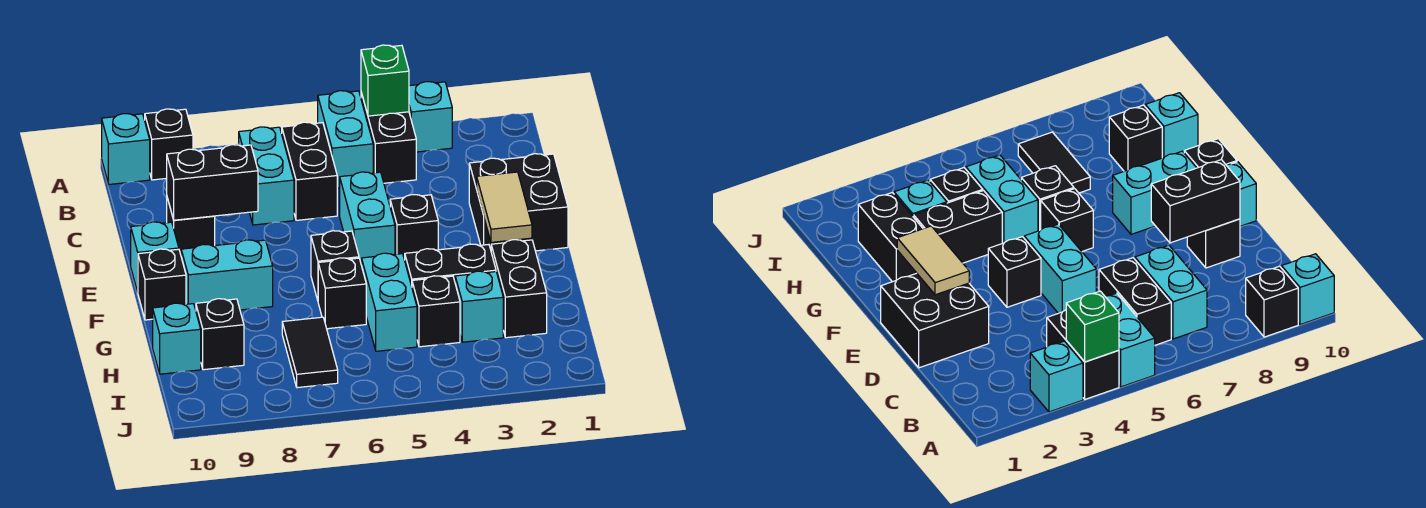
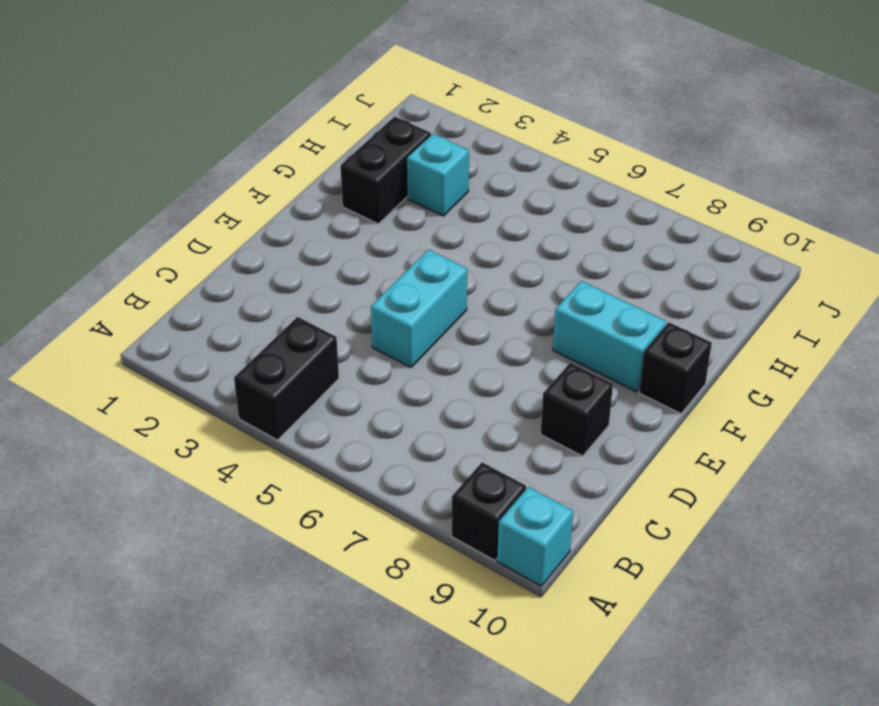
none -> cyan 1x1 brick [409,82,452,152]
none -> cyan 1x2 brick [318,91,373,188]
none -> black 1x2 brick [282,122,337,220]

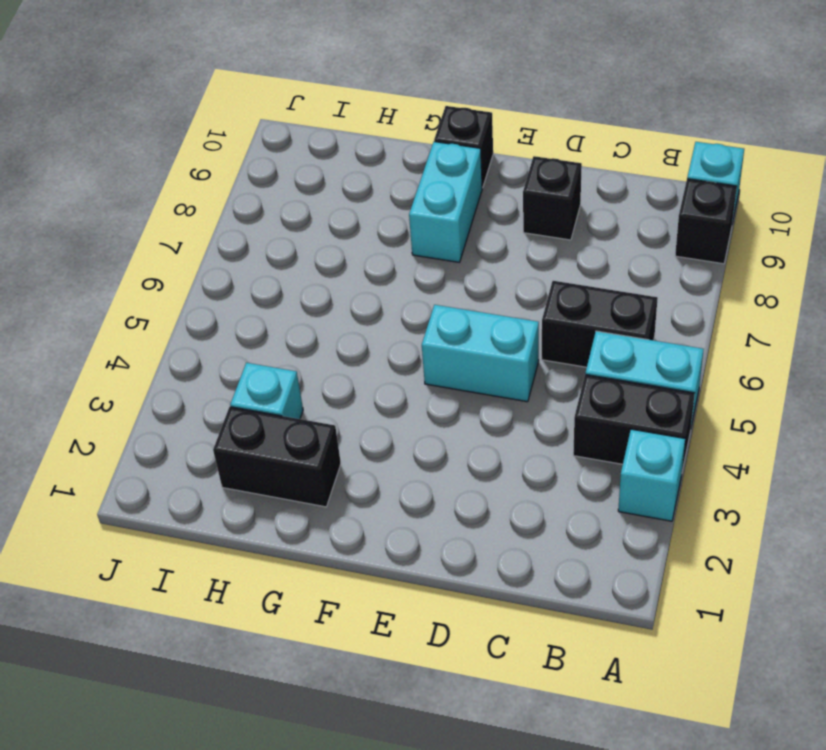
none -> cyan 1x2 brick [239,127,294,225]
none -> black 2x2 brick [469,154,568,251]
none -> black 1x1 brick [390,195,438,260]

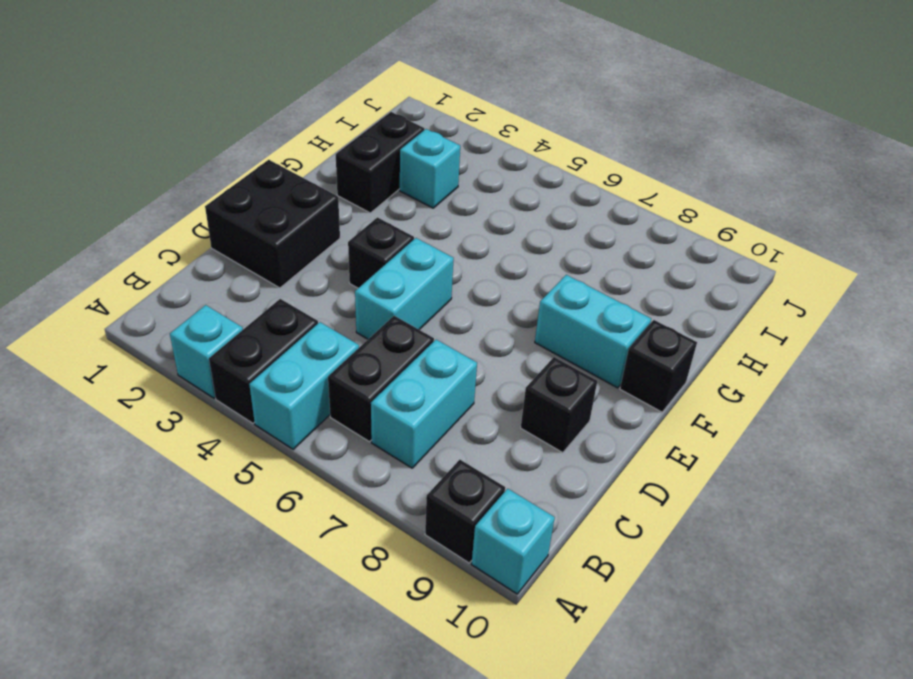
none -> cyan 1x1 brick [131,222,179,292]
none -> black 1x1 brick [311,231,359,300]
none -> black 1x2 brick [405,244,496,286]

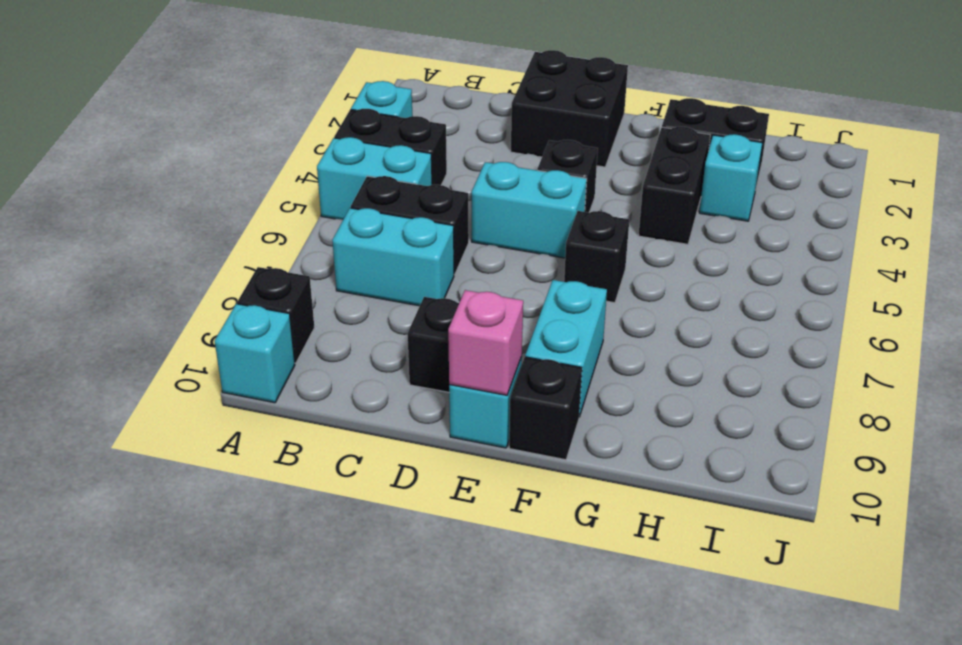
pink 1x1 brick [448,290,523,395] -> none
none -> cyan 1x2 brick [362,253,417,351]
none -> black 1x1 brick [318,258,366,329]
none -> black 1x1 brick [412,276,460,347]

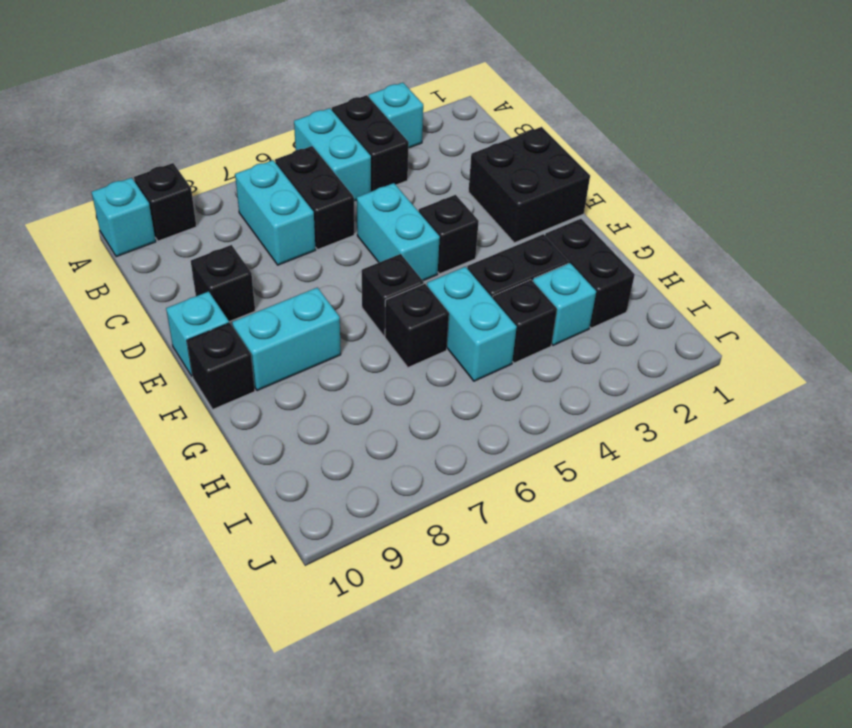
none -> black 1x2 tile [282,317,338,388]
none -> black 1x1 brick [196,299,244,370]
none -> cyan 1x1 brick [153,303,201,374]

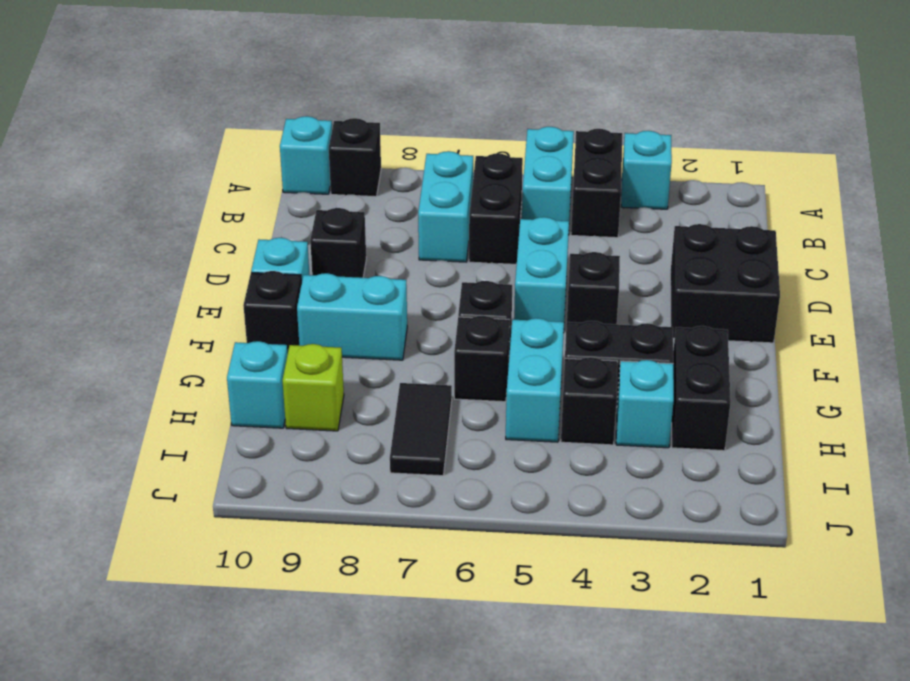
lime 1x1 brick [282,344,344,431] -> black 1x1 brick [196,299,244,370]
none -> green 1x1 brick [361,45,409,116]
none -> black 1x2 brick [167,145,258,220]
none -> tan 1x2 tile [477,172,532,242]

